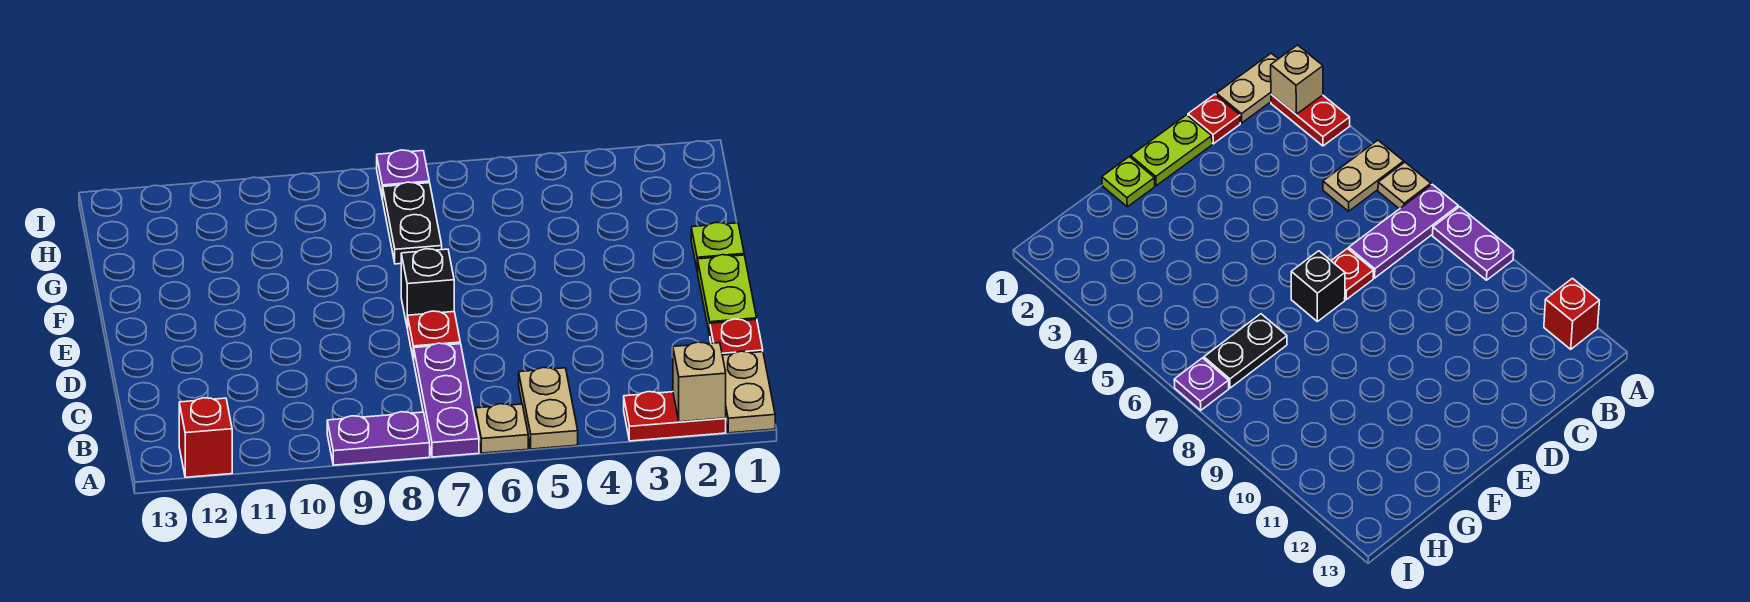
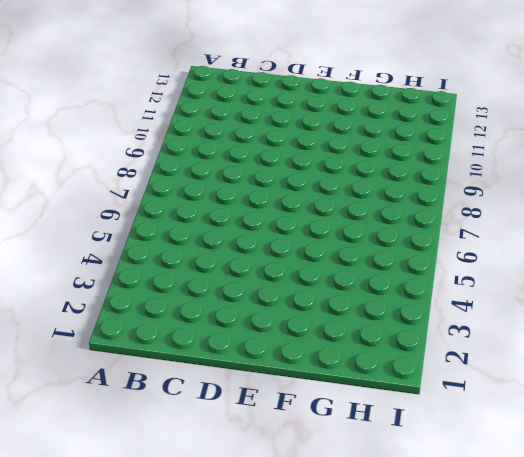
none -> tan 1x2 plate [722,351,775,433]
none -> red 1x2 plate [624,392,726,441]
none -> tan 1x2 plate [519,367,578,449]

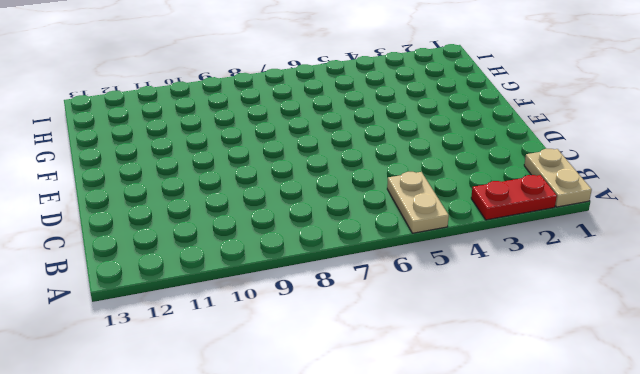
none -> tan 1x1 plate [475,404,528,453]
none -> purple 1x3 plate [414,343,479,457]
none -> purple 1x2 plate [327,412,430,465]

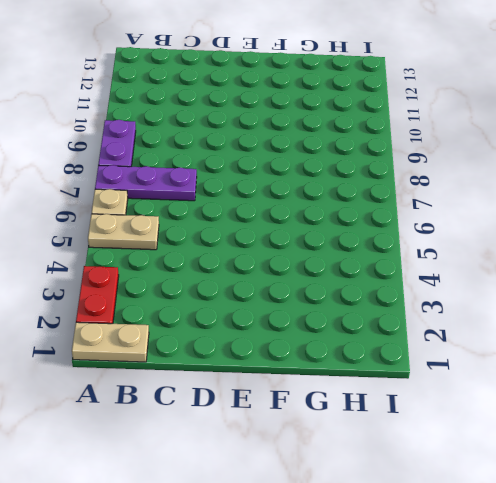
none -> red 1x1 brick [179,398,232,477]
none -> red 1x1 plate [710,319,763,355]
none -> lime 1x2 plate [698,255,757,336]

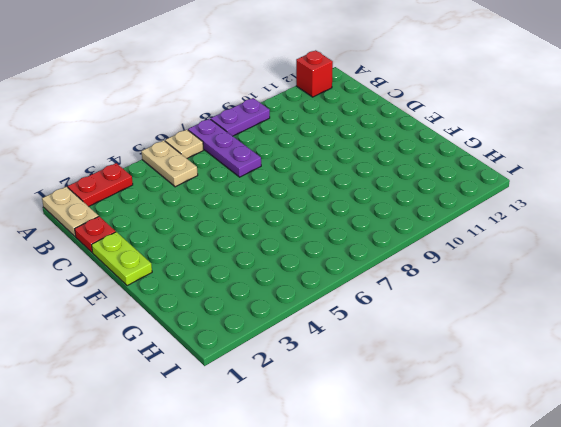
none -> red 1x1 plate [408,311,460,360]
none -> black 1x1 brick [401,249,454,328]
none -> lime 1x1 plate [691,223,744,272]

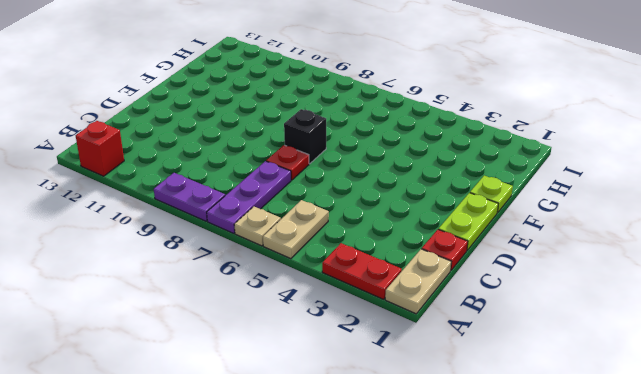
none -> black 1x2 plate [383,182,442,264]
none -> purple 1x1 plate [377,150,429,199]
none -> tan 1x1 brick [673,342,726,422]

